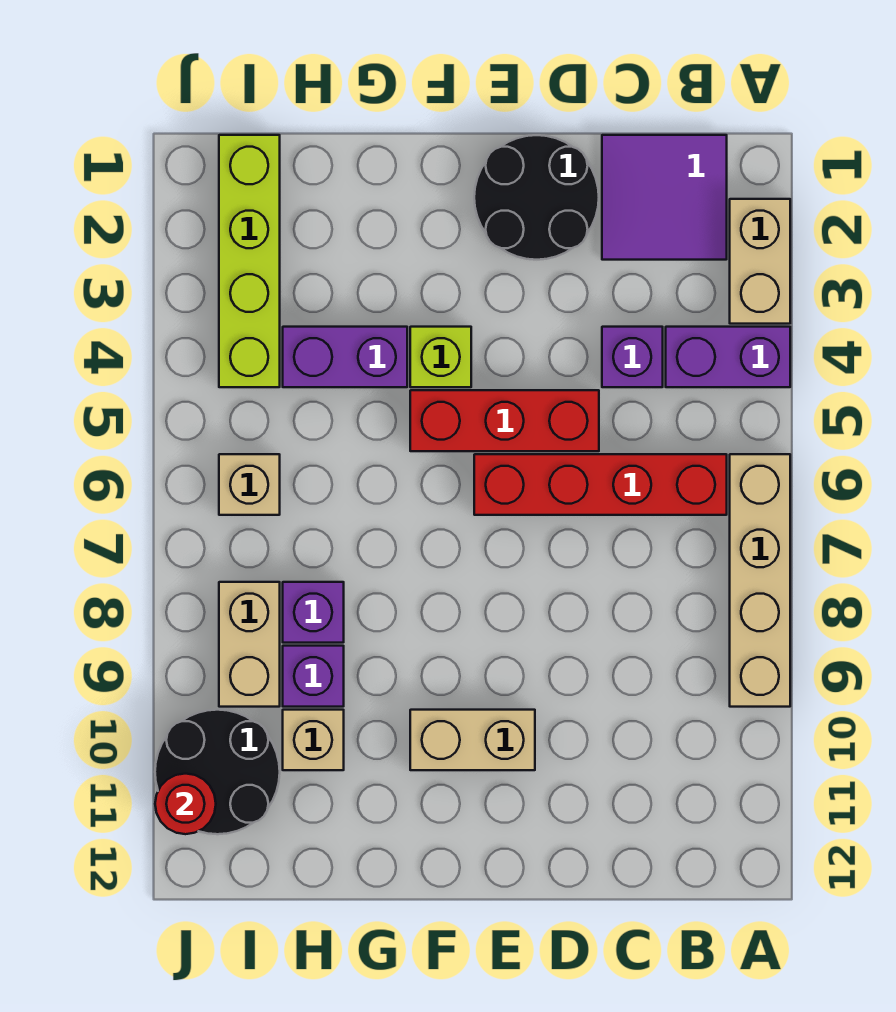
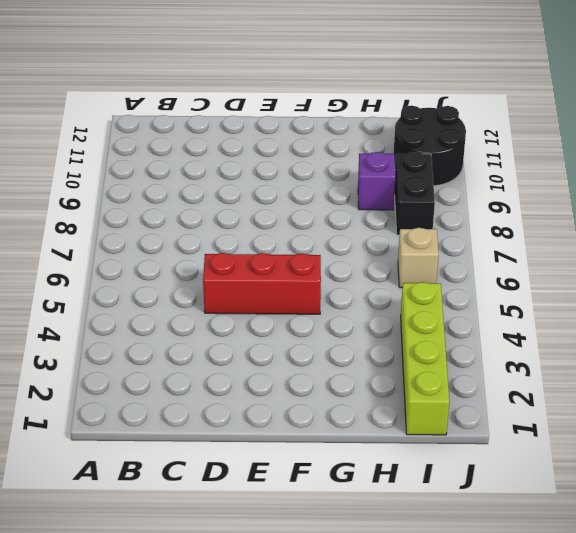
black 1x2 brick [395,152,435,235] -> tan 1x2 brick [219,582,280,707]
none -> tan 1x2 brick [730,199,790,324]
none -> purple 1x2 brick [666,327,790,387]
none -> tan 1x4 brick [730,454,790,707]

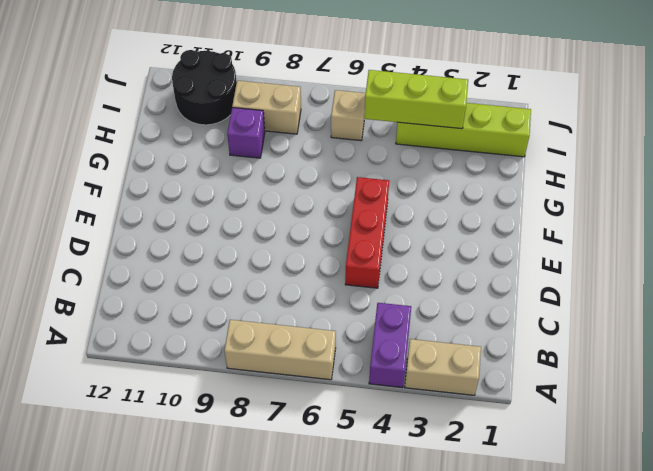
tan 1x3 brick [224,320,336,380] -> tan 1x4 brick [730,454,790,707]
lime 1x3 brick [364,70,468,129] -> none
none -> purple 2x2 tile [602,135,727,260]
none -> red 1x4 brick [474,454,727,515]
none -> purple 1x1 brick [602,327,663,387]

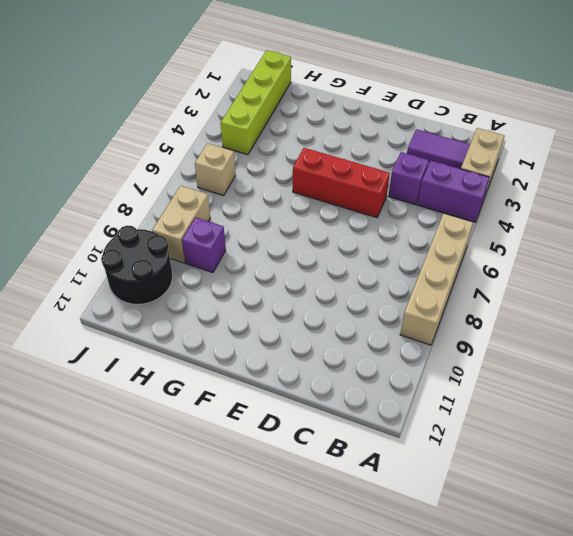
purple 1x2 tile [407,129,470,169] -> purple 2x2 tile [602,135,727,260]
none -> red 1x4 brick [474,454,727,515]
none -> black 2x2 round brick [474,135,599,260]
none -> tan 1x2 brick [410,710,535,770]

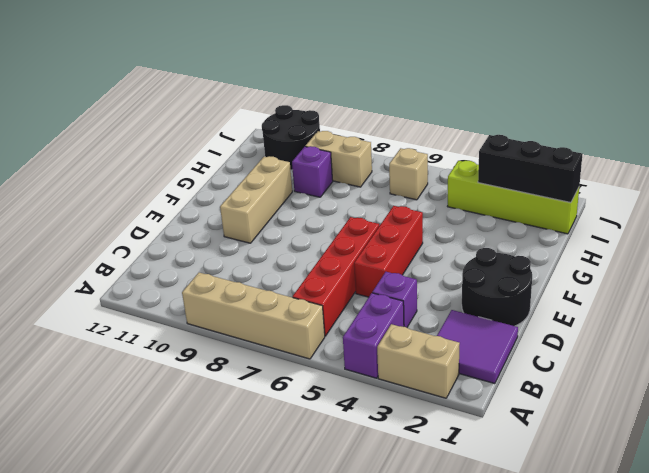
tan 1x3 brick [220,156,292,243] -> tan 1x2 brick [410,710,535,770]
black 1x3 brick [478,135,583,203] -> none
none -> lime 1x1 brick [410,327,471,387]
none -> purple 1x2 brick [283,327,407,387]
none -> purple 1x1 brick [283,582,344,643]

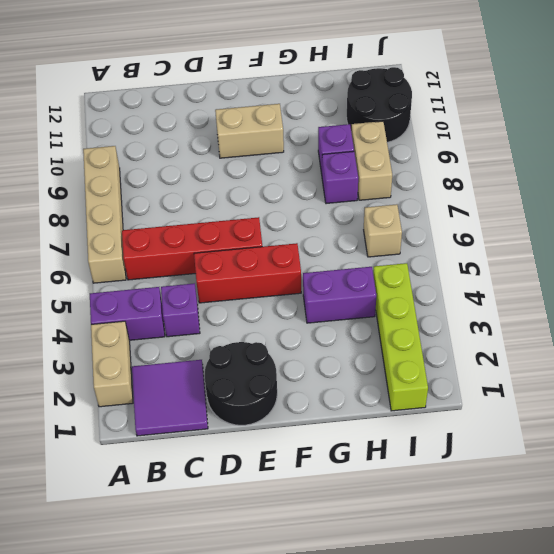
none -> lime 1x1 brick [410,327,471,387]
none -> tan 1x1 brick [283,710,344,770]
none -> red 1x1 round brick [155,774,216,834]

